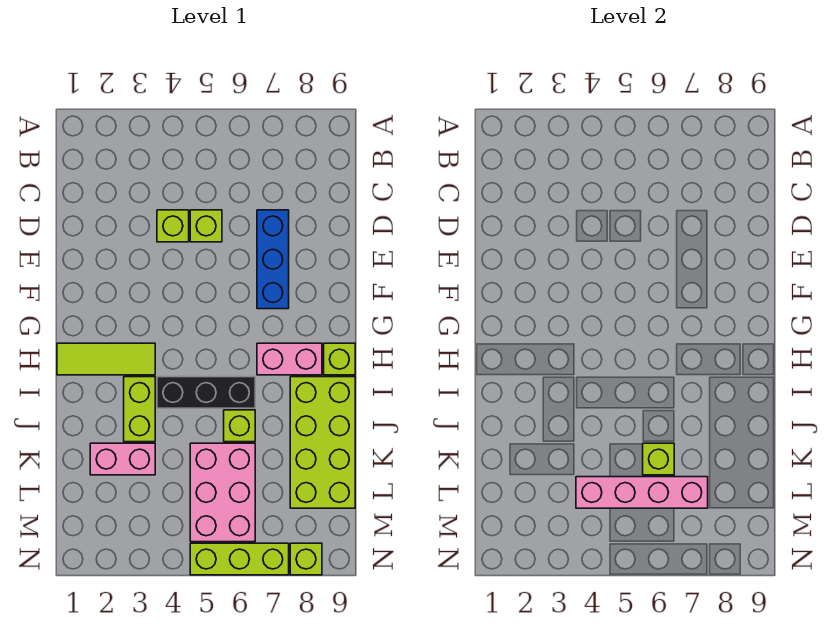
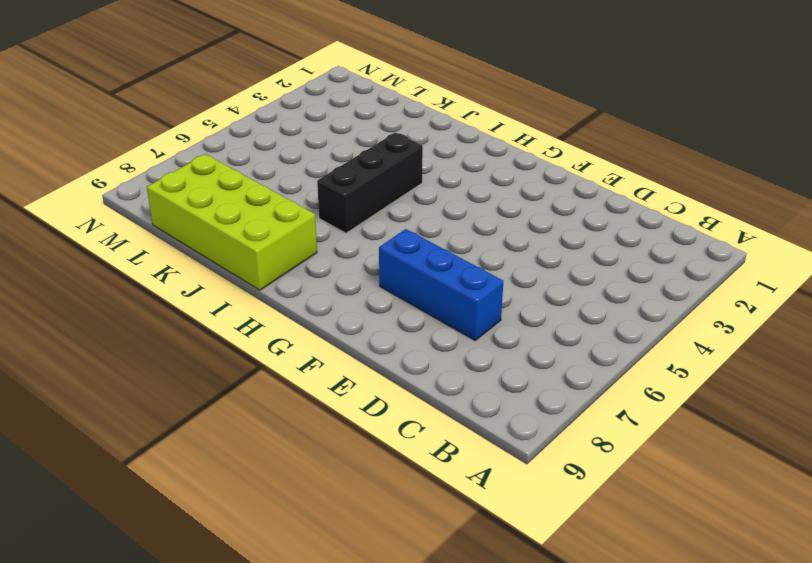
none -> lime 1x1 brick [157,210,189,242]
none -> lime 1x1 brick [190,210,222,242]
none -> lime 1x3 tile [57,343,155,375]

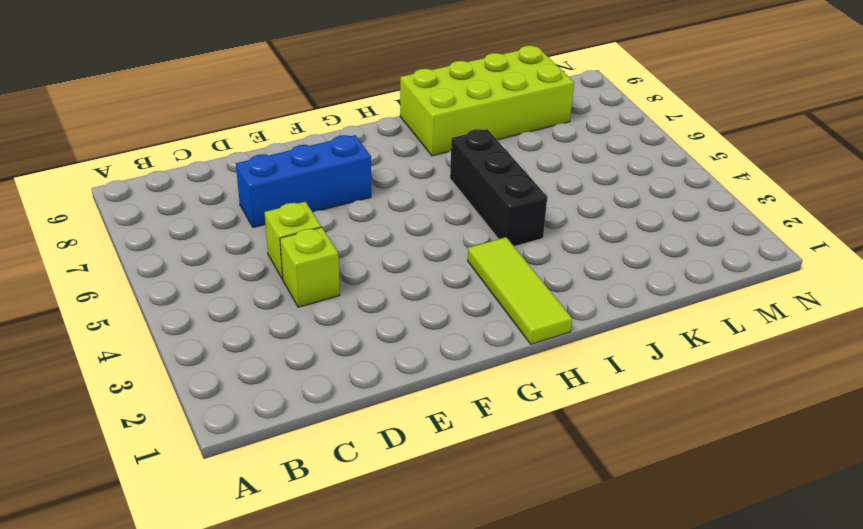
none -> pink 1x2 brick [257,343,322,375]
none -> lime 1x1 brick [324,343,355,375]
none -> lime 1x2 brick [124,377,155,442]

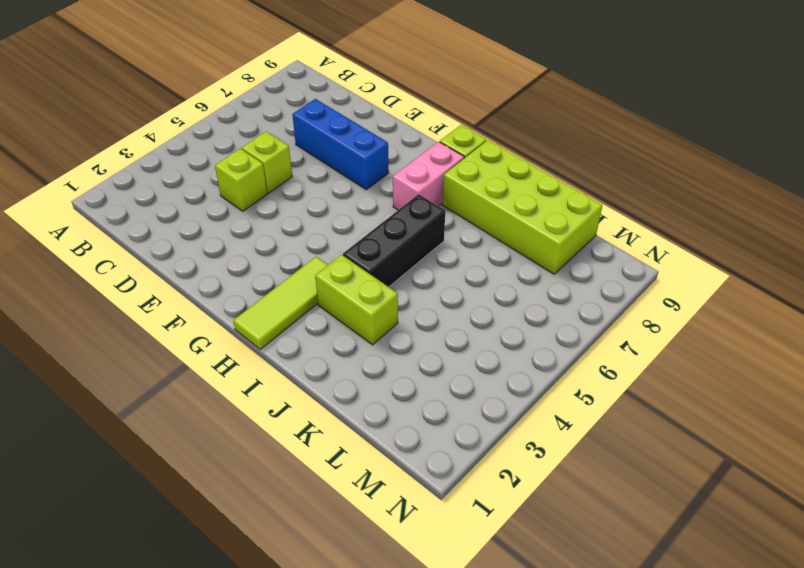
none -> lime 1x1 brick [224,410,255,442]
none -> pink 1x2 brick [90,443,155,475]
none -> pink 2x3 brick [190,443,255,542]

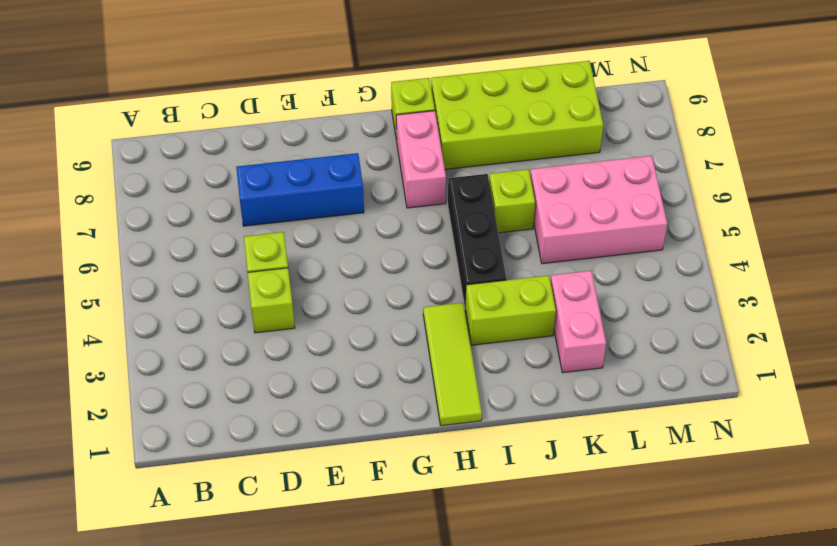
none -> lime 1x3 brick [190,543,289,575]
none -> lime 1x1 brick [290,543,322,575]
none -> lime 1x1 brick [643,443,674,475]

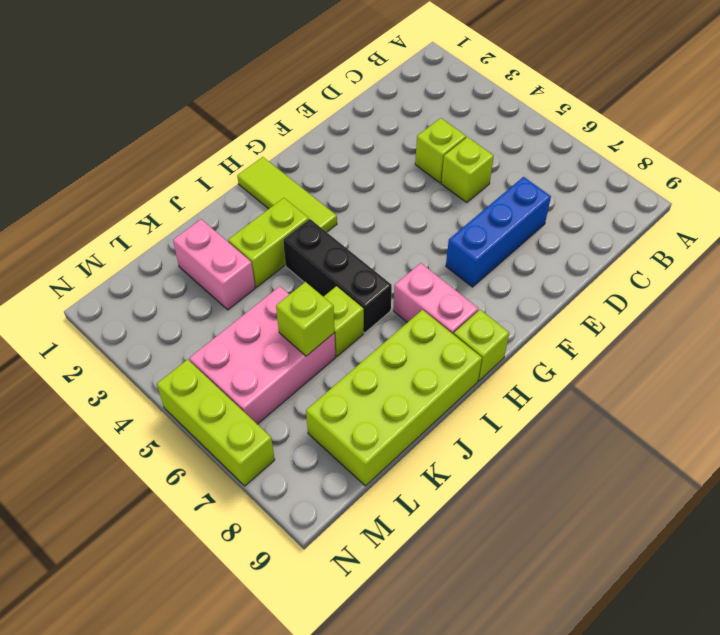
none -> lime 1x1 brick [290,543,322,575]
none -> pink 1x4 brick [576,477,708,508]

